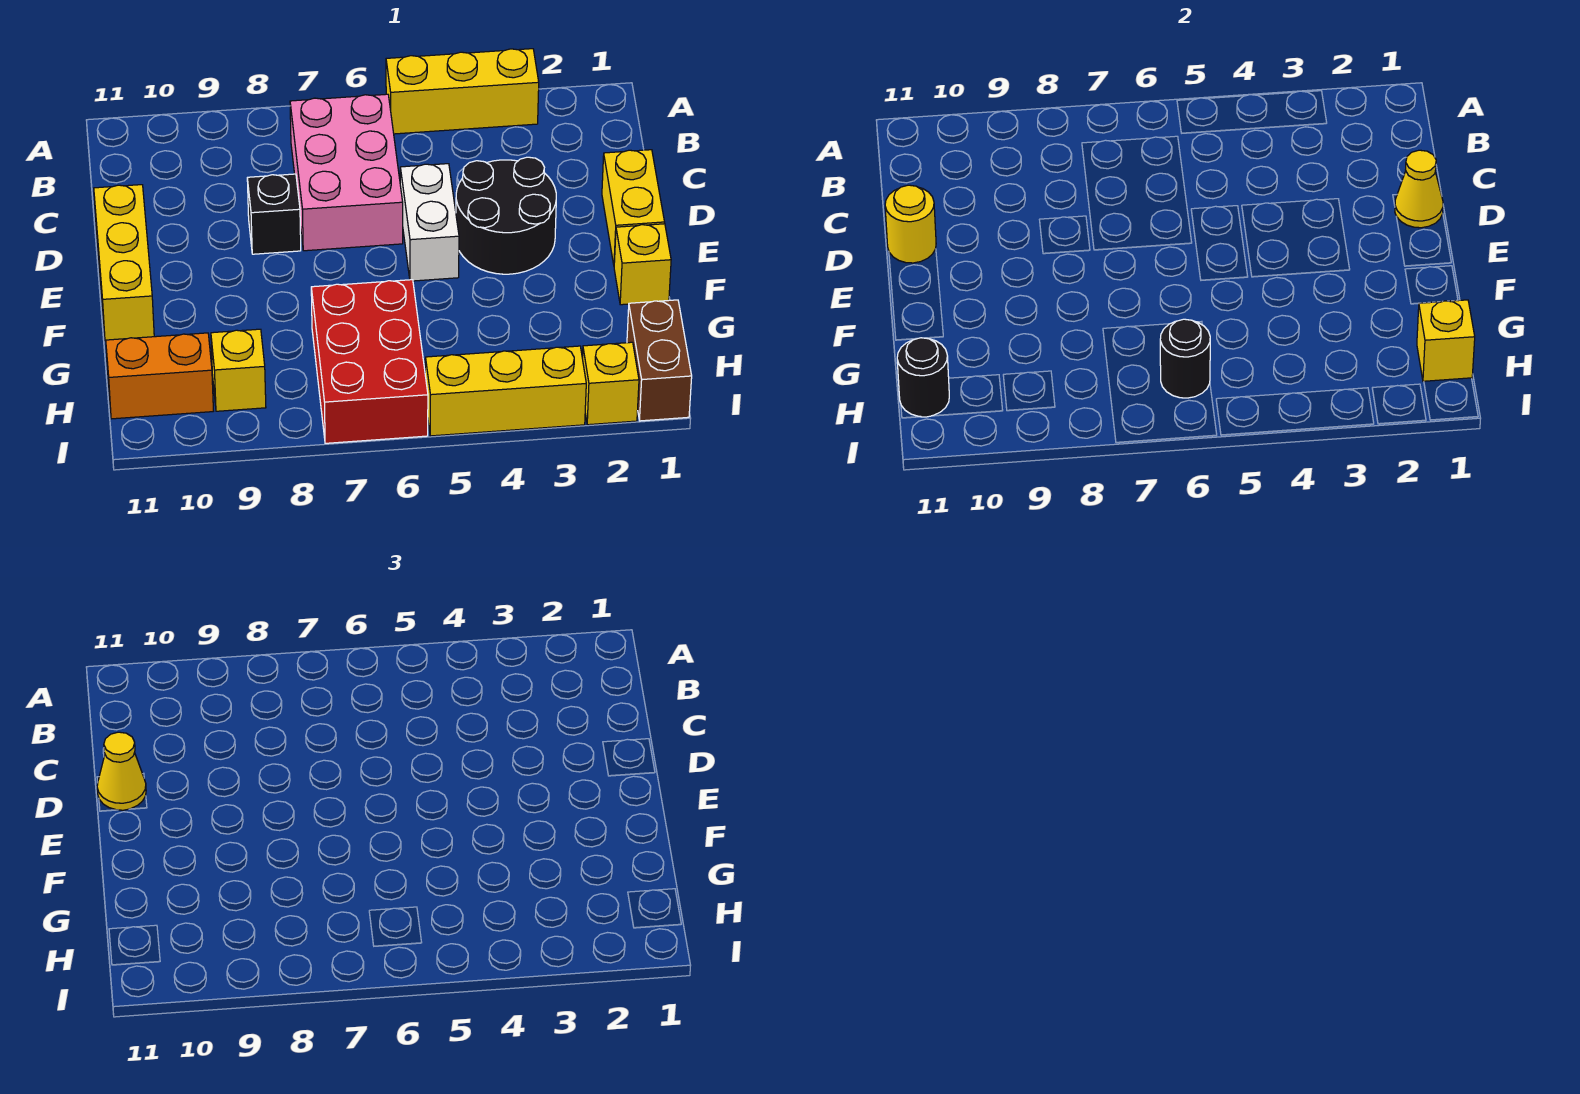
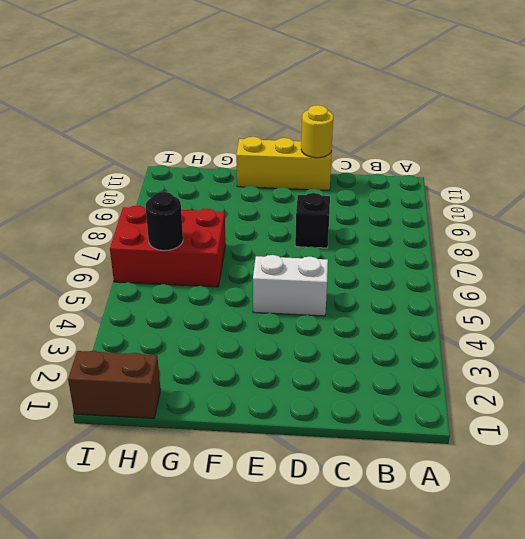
none -> yellow 1x3 brick [386,49,539,134]
none -> pink 2x3 brick [290,94,403,251]
none -> yellow 1x2 brick [602,150,665,264]

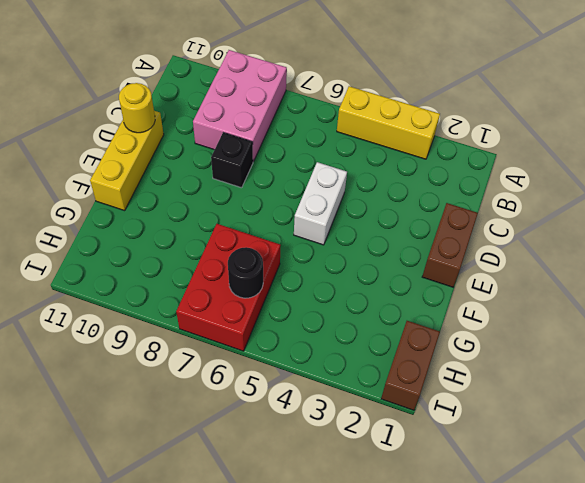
pink 2x3 brick [193,50,287,162] -> pink 2x3 brick moved to [290,94,403,251]
brown 1x2 brick [422,203,478,287] -> yellow 1x2 brick [602,150,665,264]
none -> black 2x2 round brick [456,157,556,274]
none -> yellow 1x1 brick [614,224,671,305]
none -> yellow 1x1 brick [211,329,266,411]

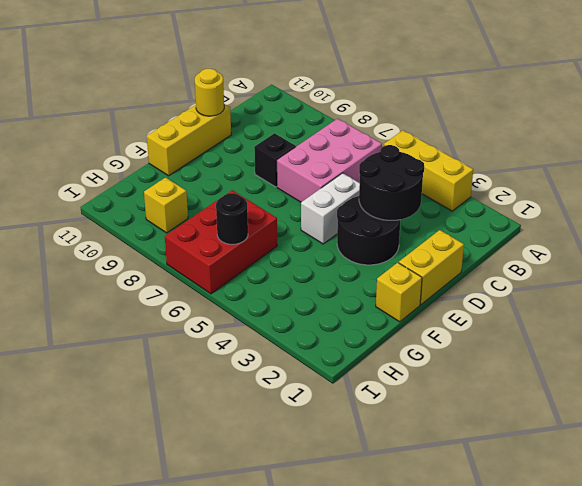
black 2x2 round brick [359,145,424,220] -> none
none -> brown 1x2 brick [627,300,692,421]
none -> orange 1x2 brick [106,333,213,419]
none -> yellow 1x1 brick [582,342,639,425]

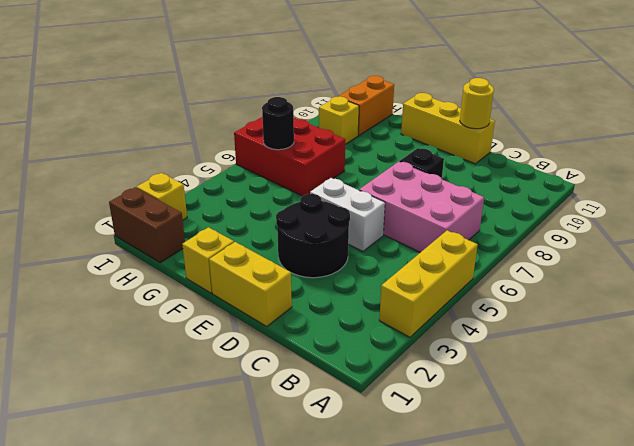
none -> yellow 1x3 brick [425,346,586,436]
none -> yellow 1x1 cone [1395,150,1443,228]
none -> yellow 1x1 brick [1417,300,1475,382]

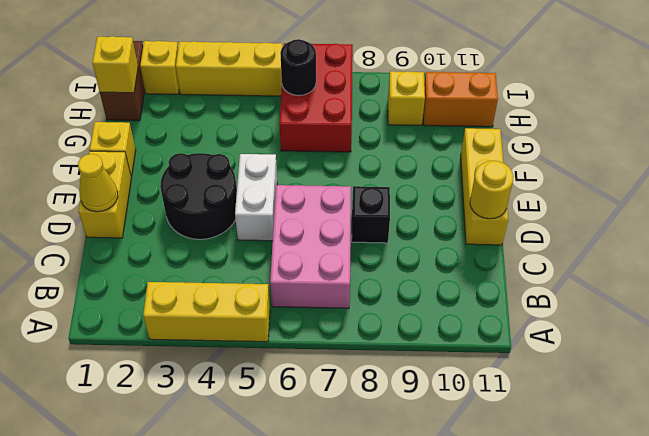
none -> black 1x1 round brick [897,338,949,417]
none -> yellow 1x1 cone [97,732,146,810]

